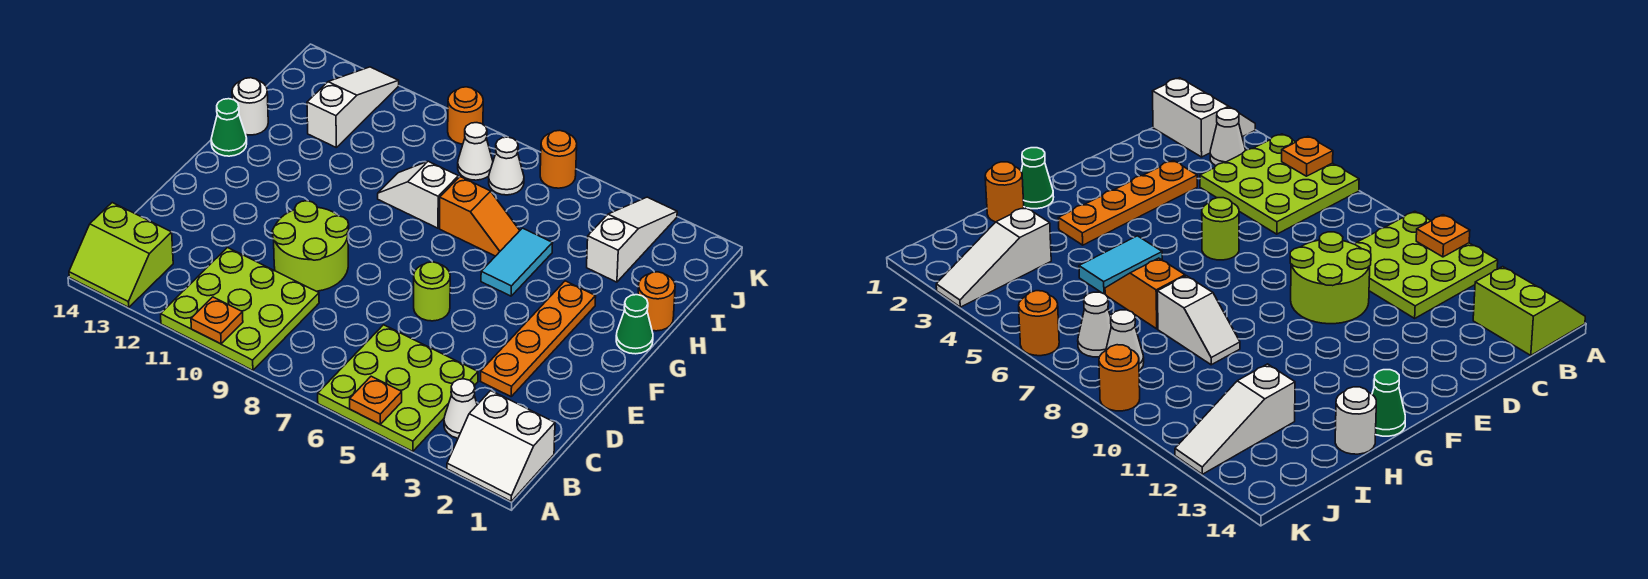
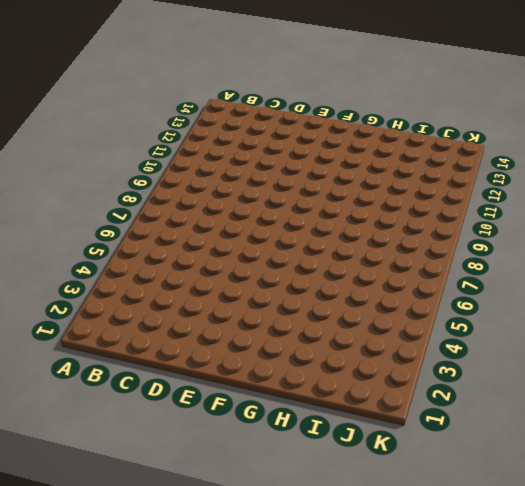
none -> white 2x2 slope [447,391,555,501]
none -> lime 3x3 plate [318,325,478,452]
none -> lime 3x3 plate [161,248,319,370]

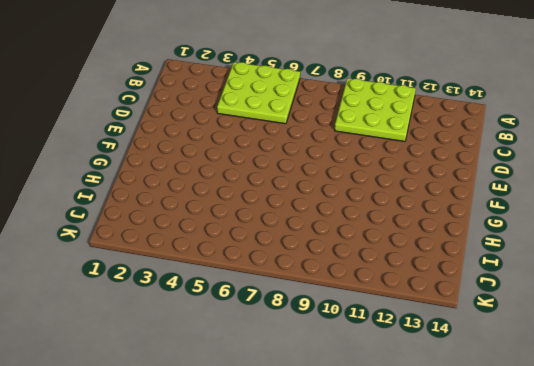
none -> white 2x2 slope [447,391,555,501]
none -> lime 2x2 slope [69,203,173,307]
none -> white 1x1 cone [444,379,477,438]

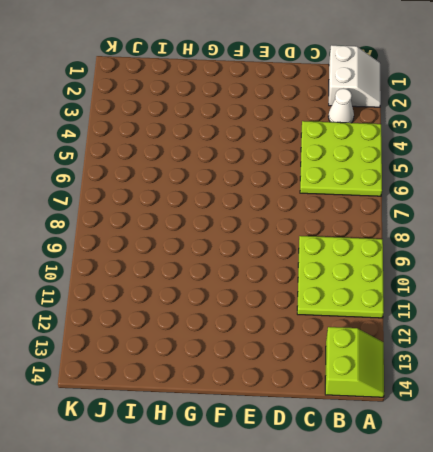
none -> orange 1x4 plate [481,281,596,396]
none -> lime 2x2 round brick [273,201,349,291]
none -> lime 1x1 round brick [414,262,450,321]

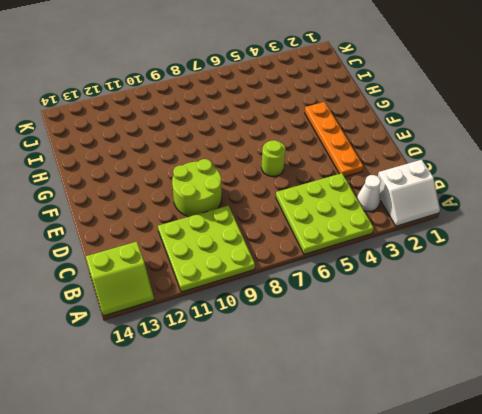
none -> green 1x1 cone [616,295,653,354]
none -> cyan 1x2 tile [481,228,553,296]
none -> green 1x1 cone [211,99,247,156]

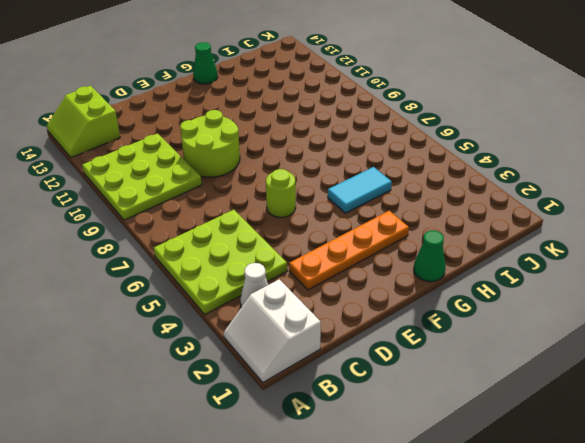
none -> orange 1x1 round brick [638,272,675,331]
none -> orange 1x2 slope [440,177,520,256]
none -> white 1x2 slope [378,161,458,228]

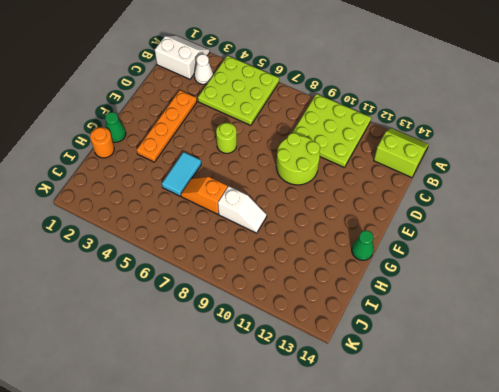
none -> white 1x1 round brick [232,78,268,135]
none -> white 1x3 slope [587,197,677,282]
none -> white 1x3 slope [307,67,399,148]

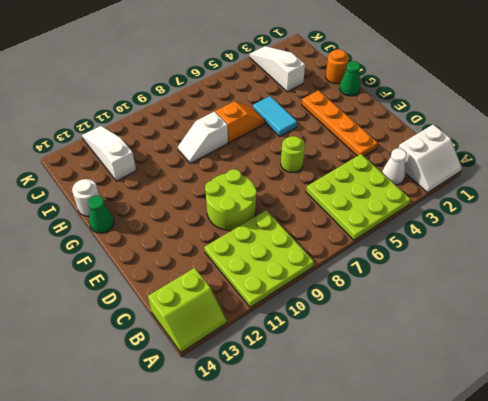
none -> white 1x1 cone [489,137,524,195]
none -> white 1x1 cone [458,123,493,180]
none -> orange 1x1 round brick [540,130,577,188]

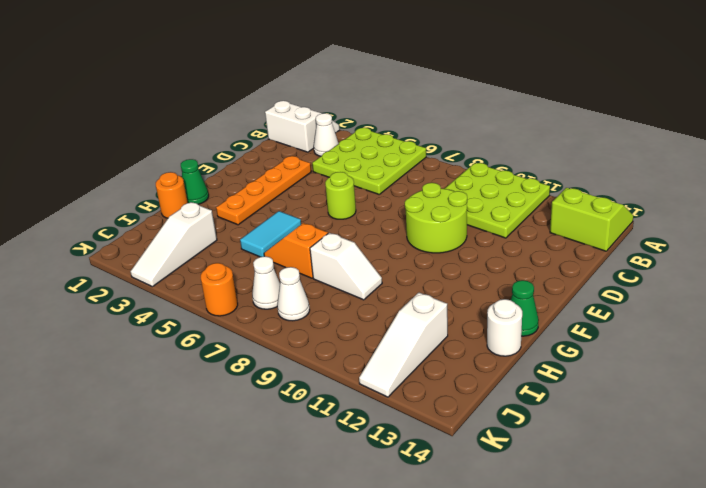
none -> orange 1x1 round brick [448,87,483,144]
none -> orange 1x1 plate [350,376,402,424]
none -> orange 1x1 plate [191,297,243,344]

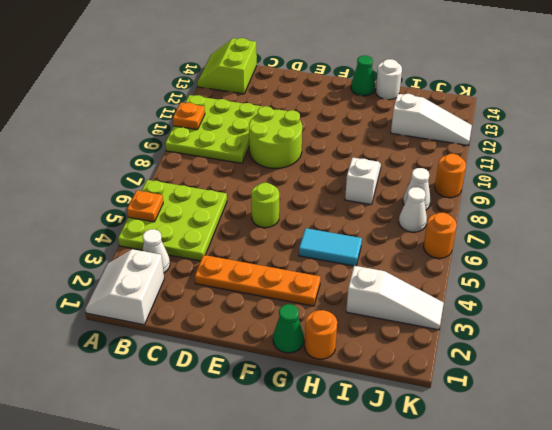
none -> orange 1x2 slope [440,177,520,256]

